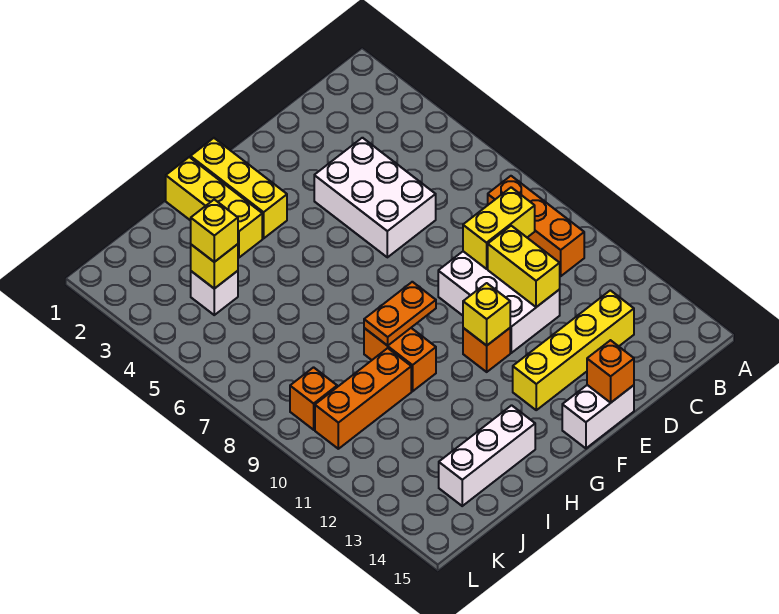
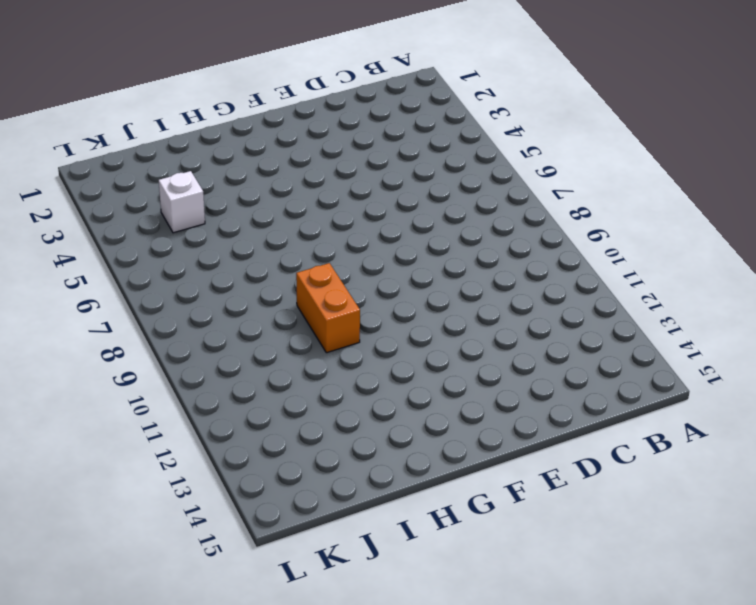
none -> orange 1x3 brick [488,176,584,276]
none -> yellow 1x4 brick [513,290,634,410]
none -> white 2x3 brick [314,138,436,257]

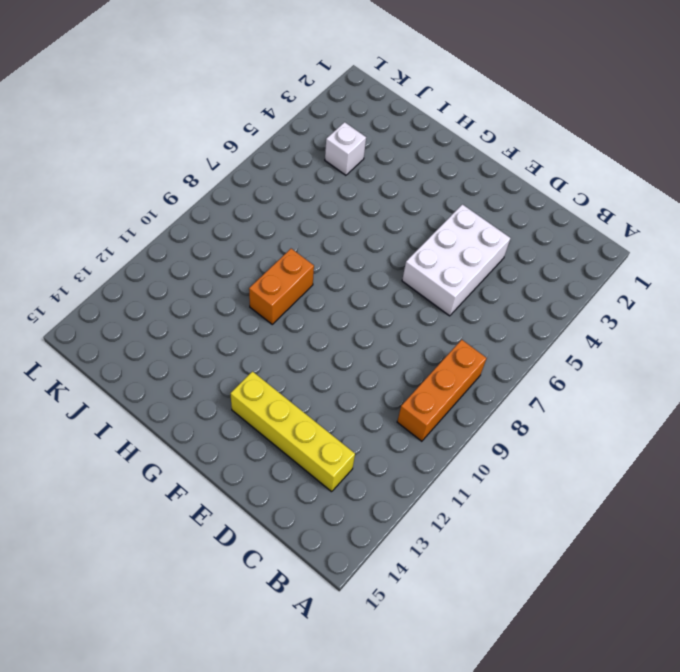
none -> white 2x3 brick [438,251,560,353]
none -> white 1x2 brick [562,385,634,448]
none -> orange 1x1 brick [463,328,510,372]

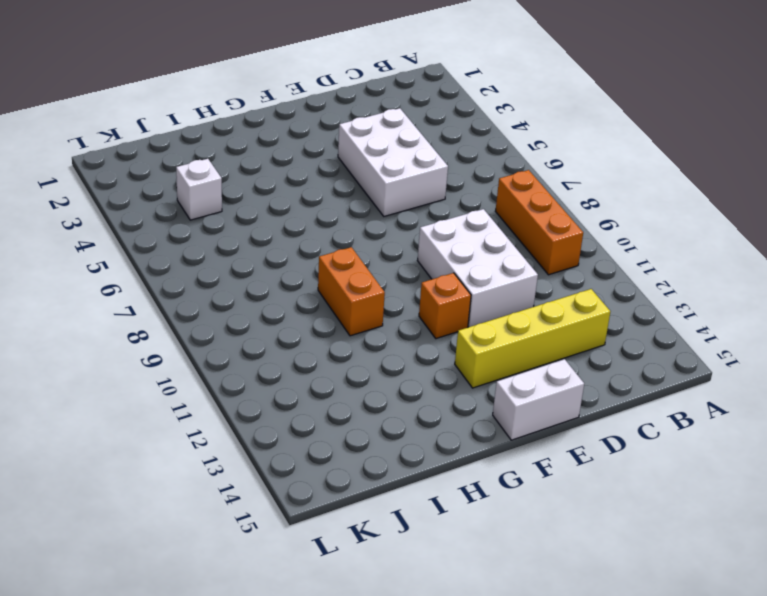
none -> yellow 1x3 brick [190,138,287,238]
none -> yellow 1x3 brick [166,157,262,258]
none -> white 1x3 brick [439,405,535,506]

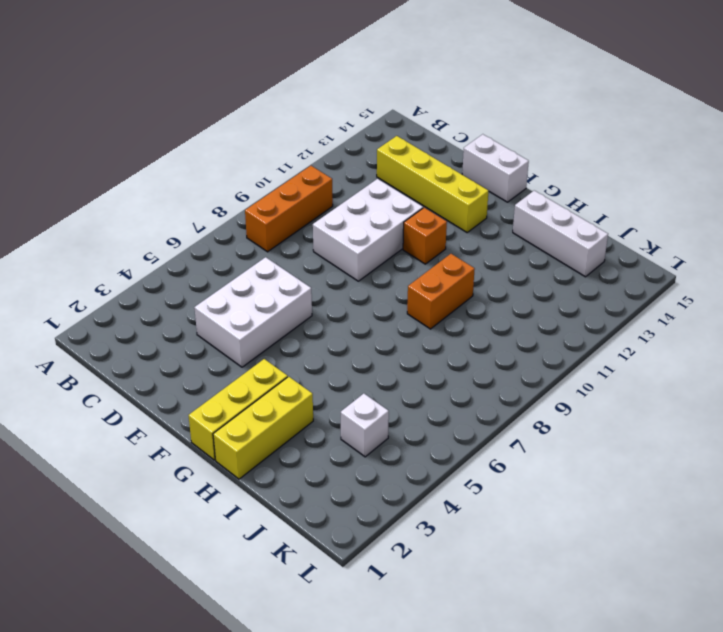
none -> orange 1x3 brick [315,348,411,449]
none -> orange 1x1 brick [290,367,337,430]
none -> yellow 1x2 brick [463,187,535,269]

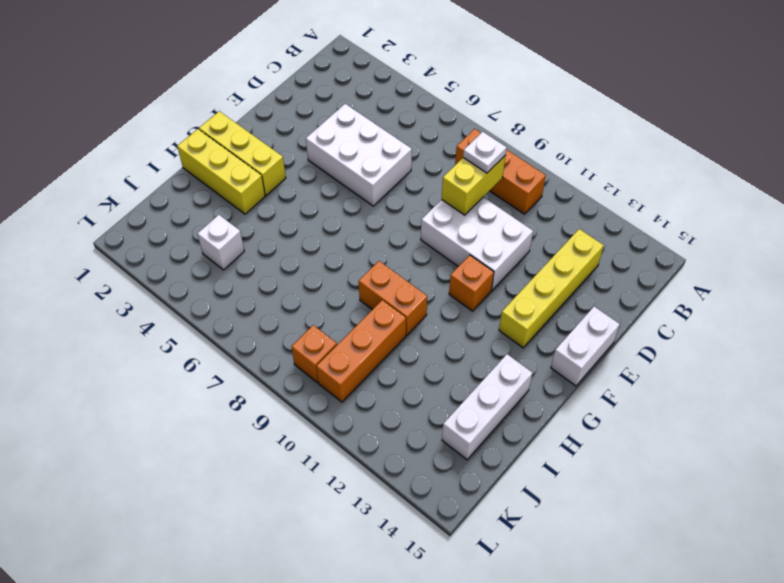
white 1x1 plate [463,132,507,173] -> none
none -> yellow 1x2 brick [488,226,560,307]
none -> orange 1x1 brick [587,340,634,403]
none -> yellow 1x1 brick [463,283,510,346]

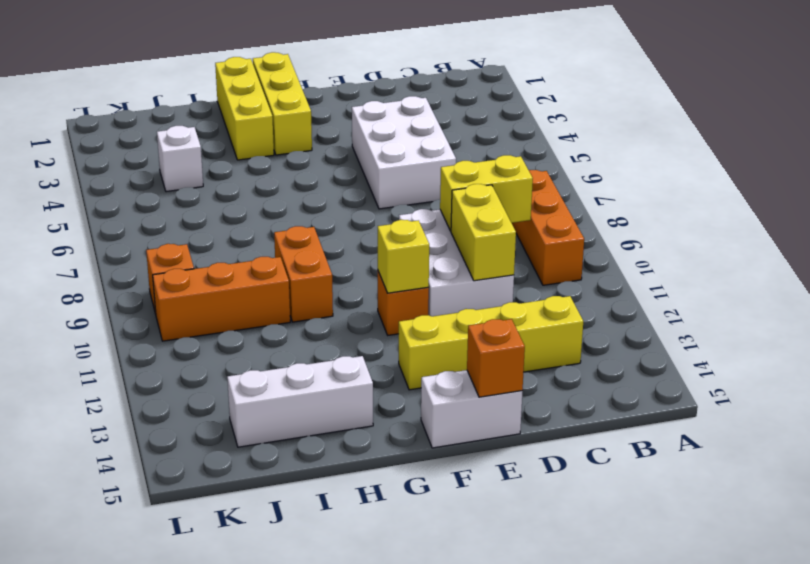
none -> orange 1x2 plate [364,282,436,346]
none -> yellow 1x1 brick [191,244,238,289]
none -> yellow 1x1 brick [191,199,238,262]

